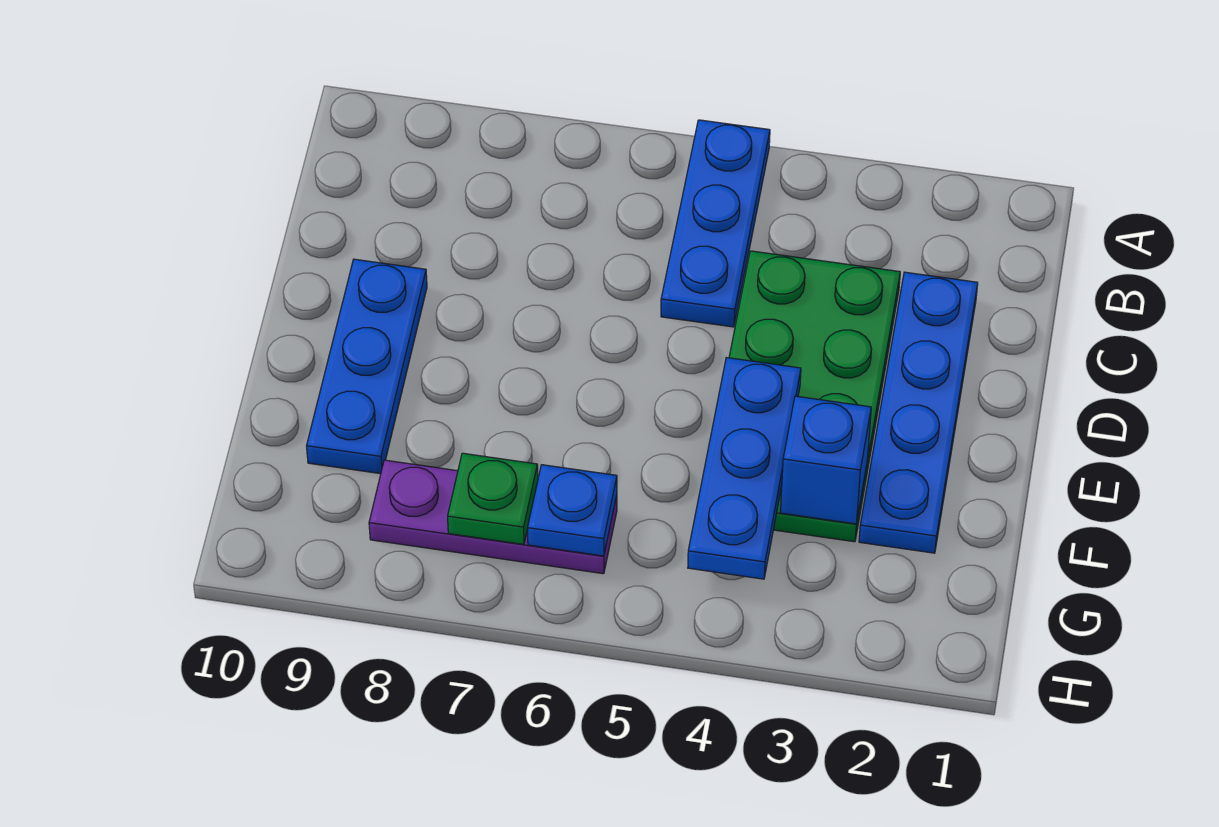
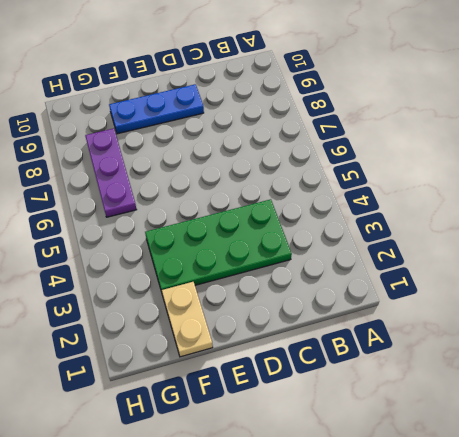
tan 1x2 plate [162,282,213,357] -> blue 1x4 plate [859,272,978,553]
none -> blue 1x3 plate [661,120,770,327]
none -> blue 1x3 plate [688,358,801,579]

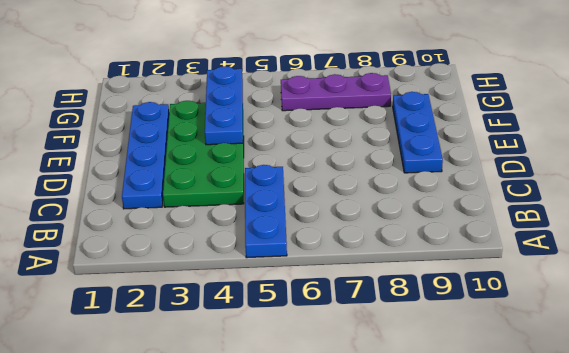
none -> blue 1x1 brick [780,396,871,524]
none -> blue 1x1 plate [528,465,617,556]

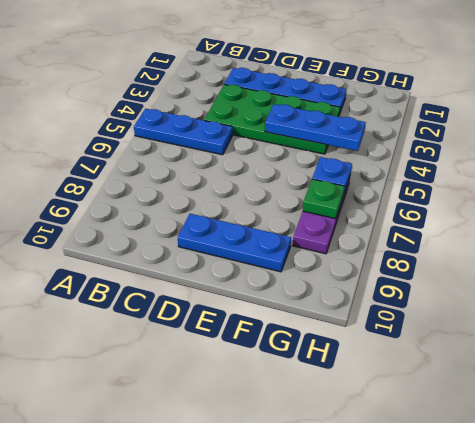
none -> blue 1x1 brick [780,396,871,524]

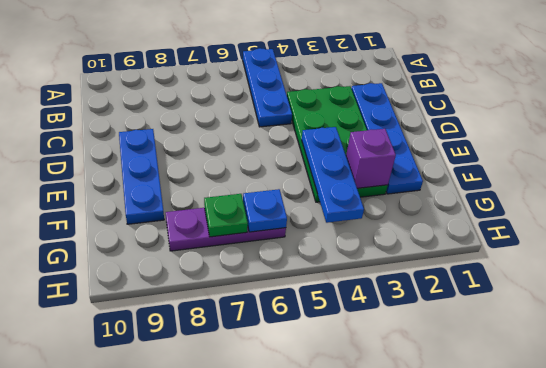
purple 1x1 brick [346,129,396,188] -> blue 1x1 brick [780,396,871,524]

